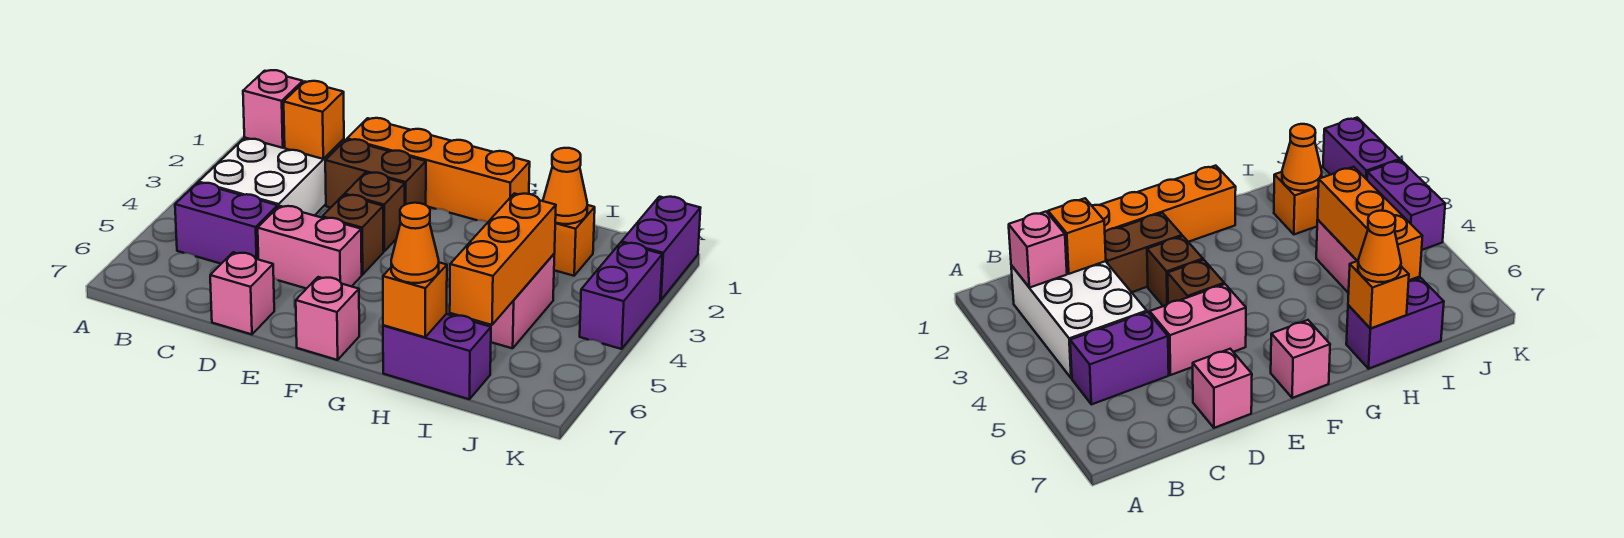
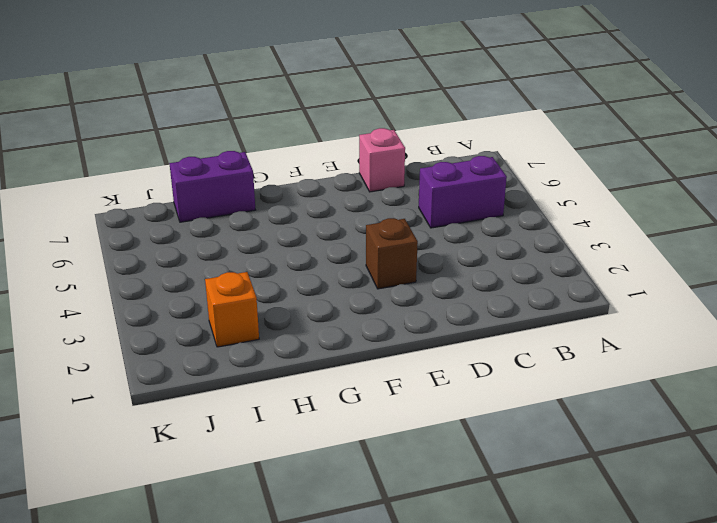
none -> white 2x3 brick [199,138,344,216]
none -> orange 1x4 brick [347,118,530,222]
none -> brown 1x2 brick [325,139,426,208]

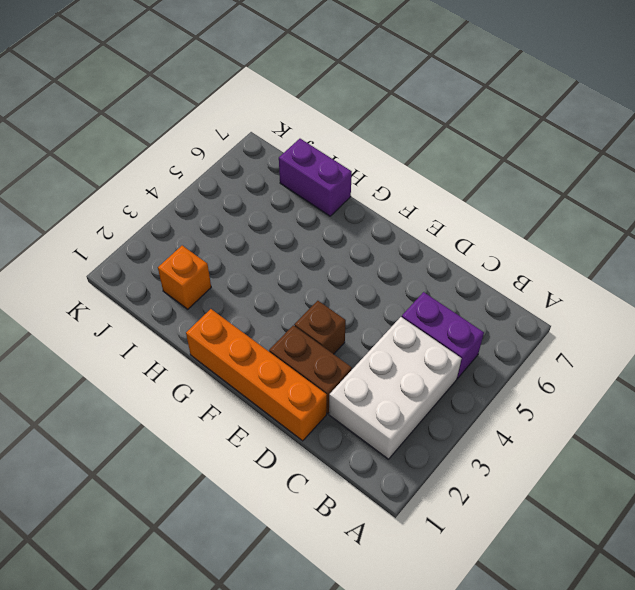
none -> pink 1x2 brick [258,206,362,289]
none -> pink 1x1 brick [210,252,274,334]
none -> brown 1x1 brick [322,195,383,275]

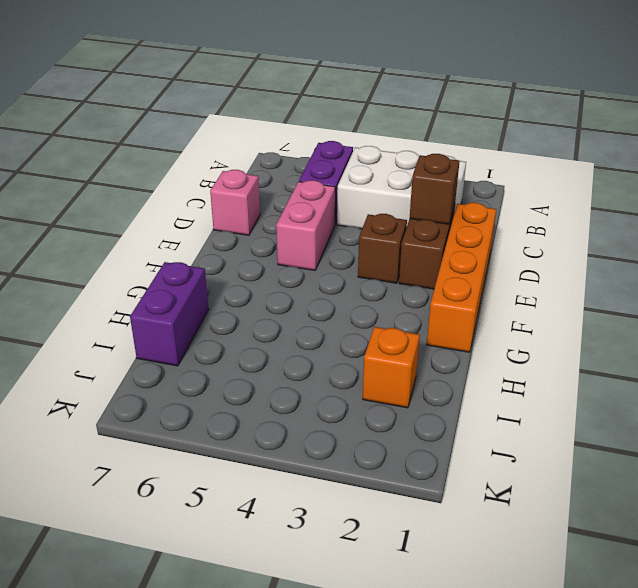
brown 1x1 brick [410,154,459,224] -> brown 1x1 brick moved to [322,195,383,275]
none -> pink 1x1 brick [296,277,359,360]
none -> pink 1x2 brick [472,254,554,348]
none -> purple 1x2 brick [621,197,700,300]

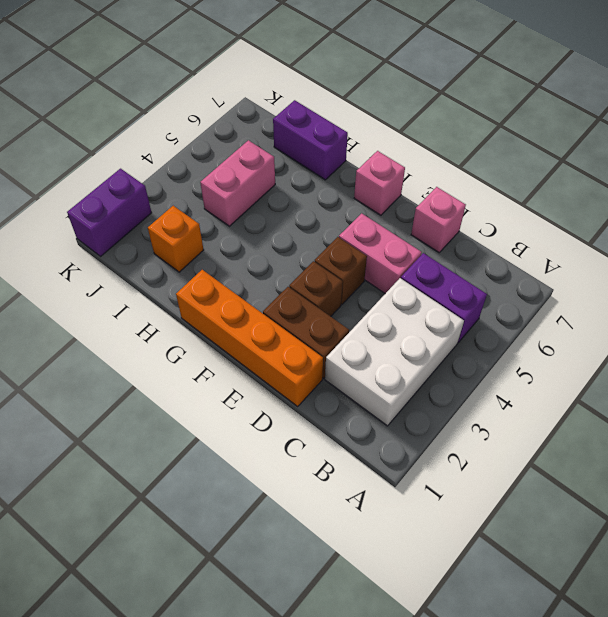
none -> purple 1x2 brick [580,243,662,349]
none -> pink 1x1 brick [243,70,303,148]
none -> orange 1x1 brick [284,81,344,159]

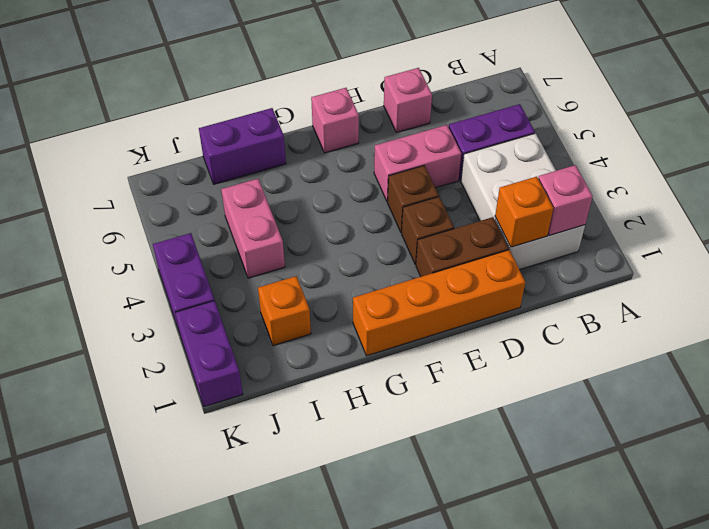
none -> orange 1x1 brick [383,262,447,337]
none -> orange 1x1 cone [543,148,587,224]
none -> orange 1x3 brick [450,193,556,325]

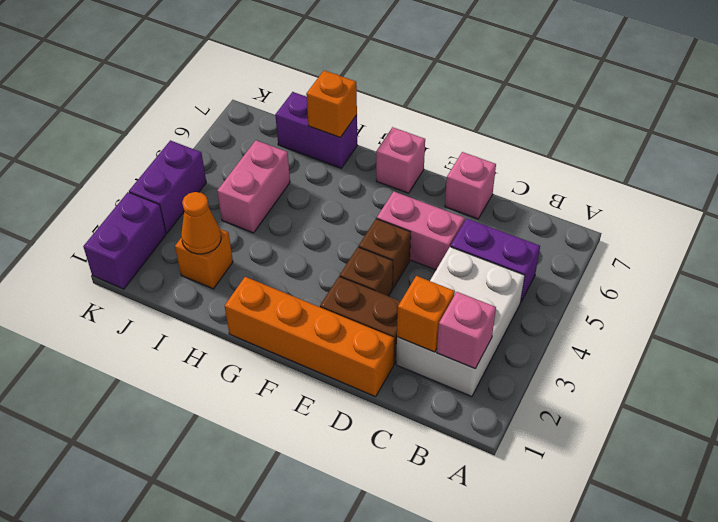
none -> orange 1x3 brick [450,193,556,325]
none -> orange 1x1 cone [391,203,439,283]

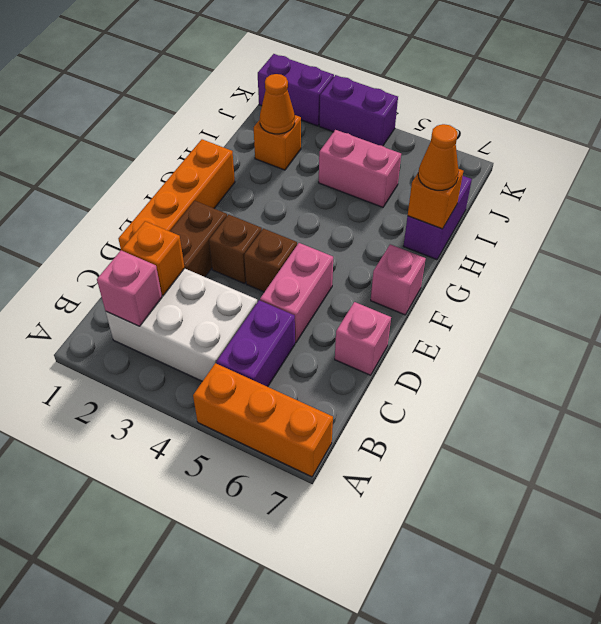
orange 1x3 brick [193,363,333,477] -> orange 1x3 brick moved to [450,193,556,325]

